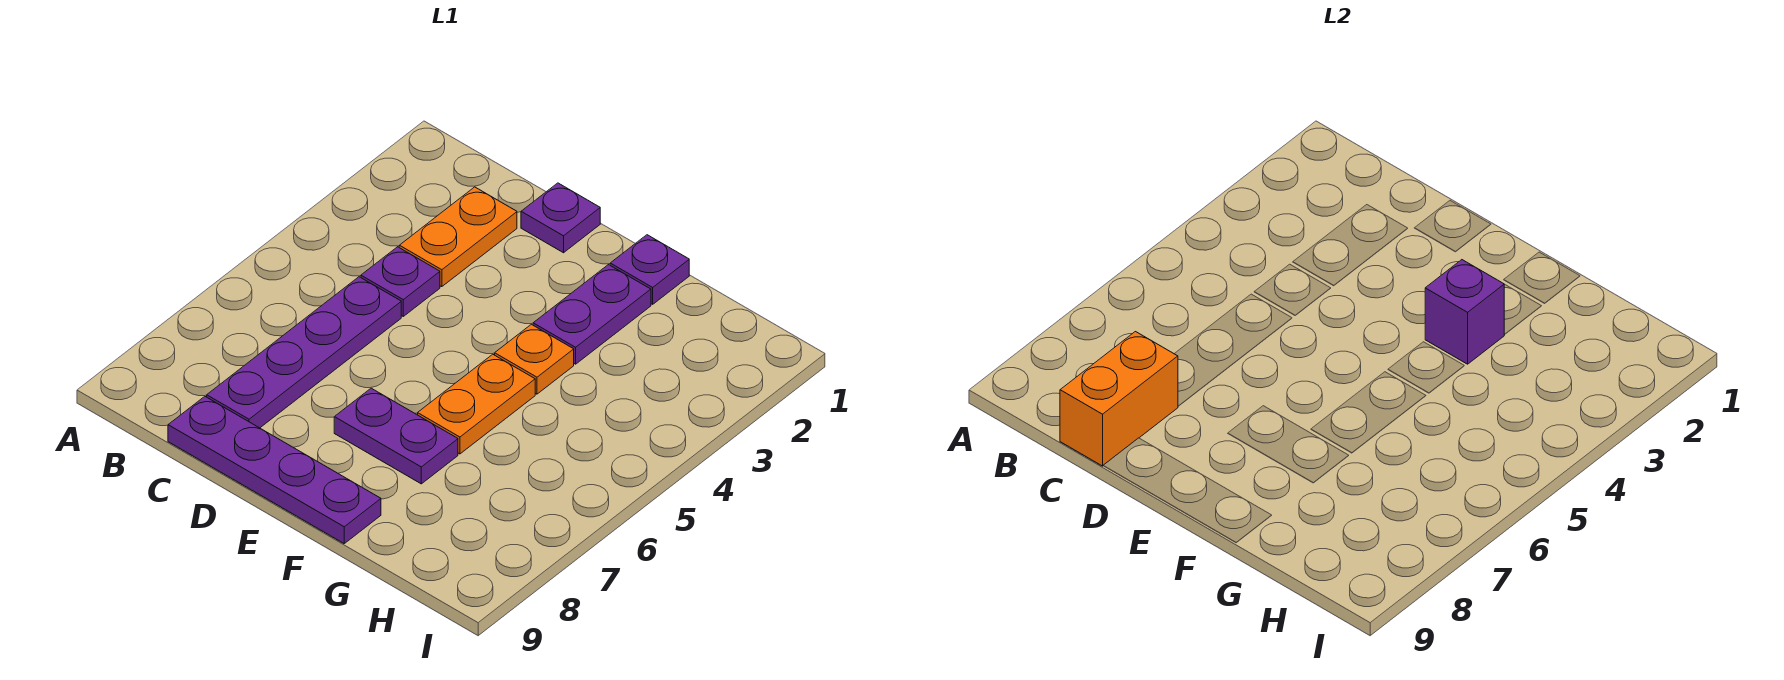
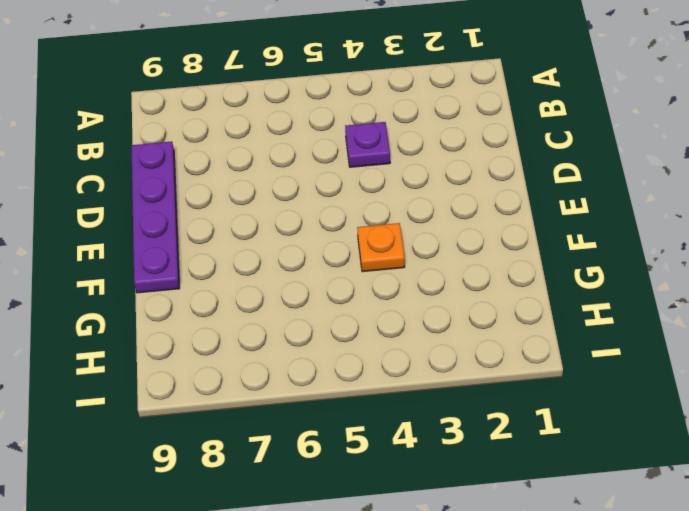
none -> orange 1x2 plate [399,187,517,287]
none -> purple 1x4 plate [207,277,401,428]
none -> purple 1x1 plate [521,183,600,253]

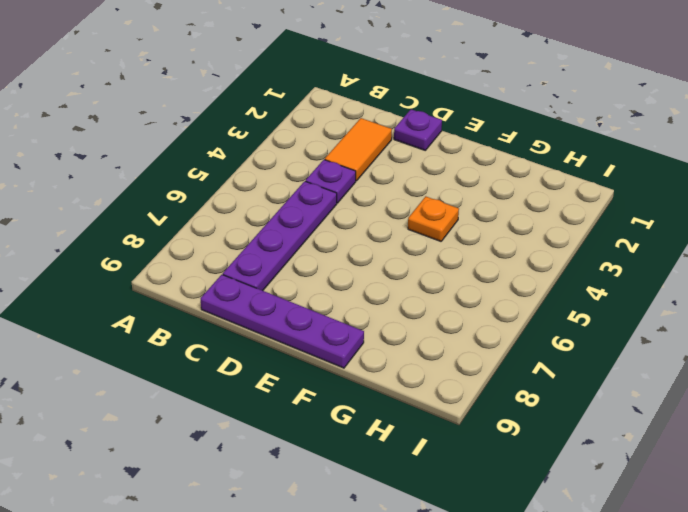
orange 1x2 tile [325,118,392,181] -> orange 1x2 plate [399,187,517,287]
none -> purple 1x2 plate [334,388,458,484]
none -> purple 1x1 plate [610,235,689,304]
none -> purple 1x2 plate [533,265,651,364]

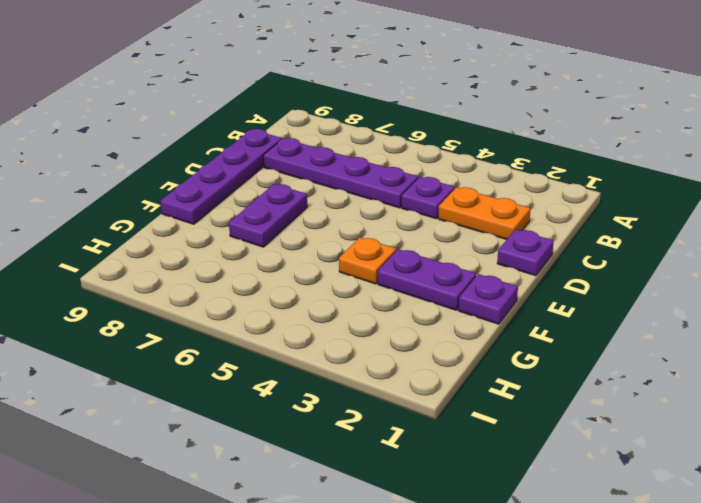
none -> orange 1x2 plate [418,354,535,454]
none -> orange 1x2 brick [1060,332,1178,466]
none -> purple 1x1 brick [1425,260,1504,364]

